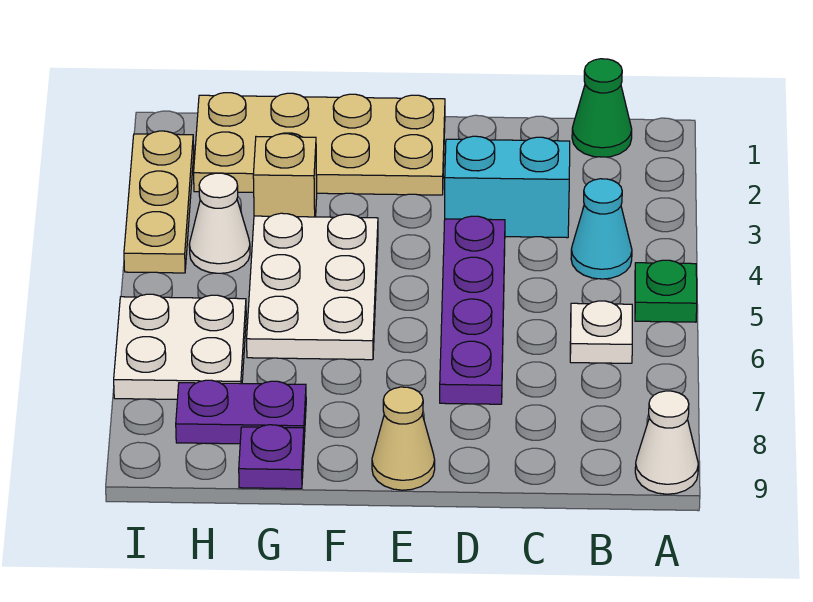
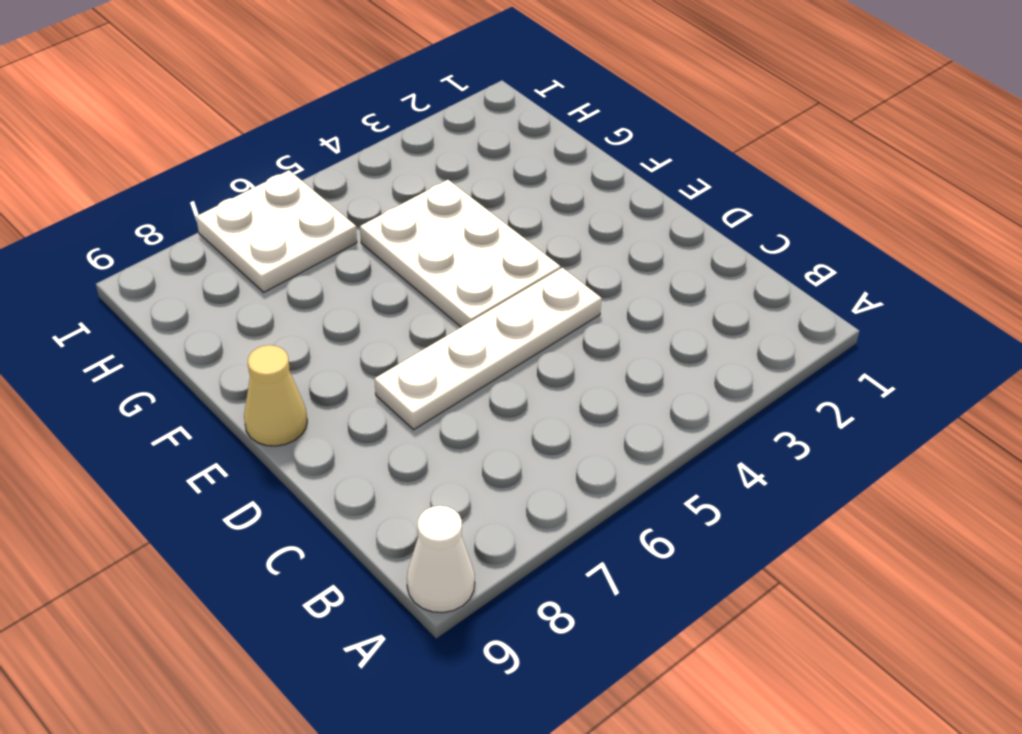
white 1x4 plate [375,268,602,430] -> purple 1x4 plate [440,216,505,404]
white 2x3 plate [360,180,560,327] -> white 2x3 plate turned to [247,213,378,360]
none -> green 1x1 plate [635,260,697,322]
none -> green 1x1 cone [572,59,632,157]
none -> cyan 1x1 cone [571,179,632,279]

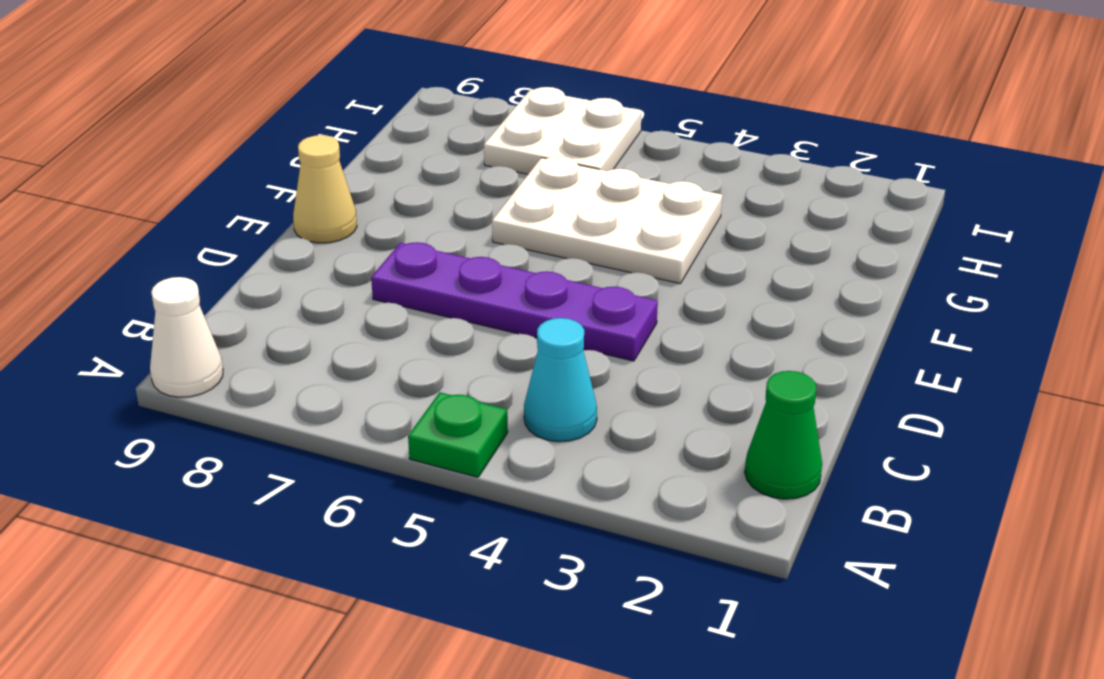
none -> white 1x1 plate [570,301,632,363]
none -> cyan 1x2 brick [445,136,570,238]
none -> tan 2x4 plate [194,93,445,195]

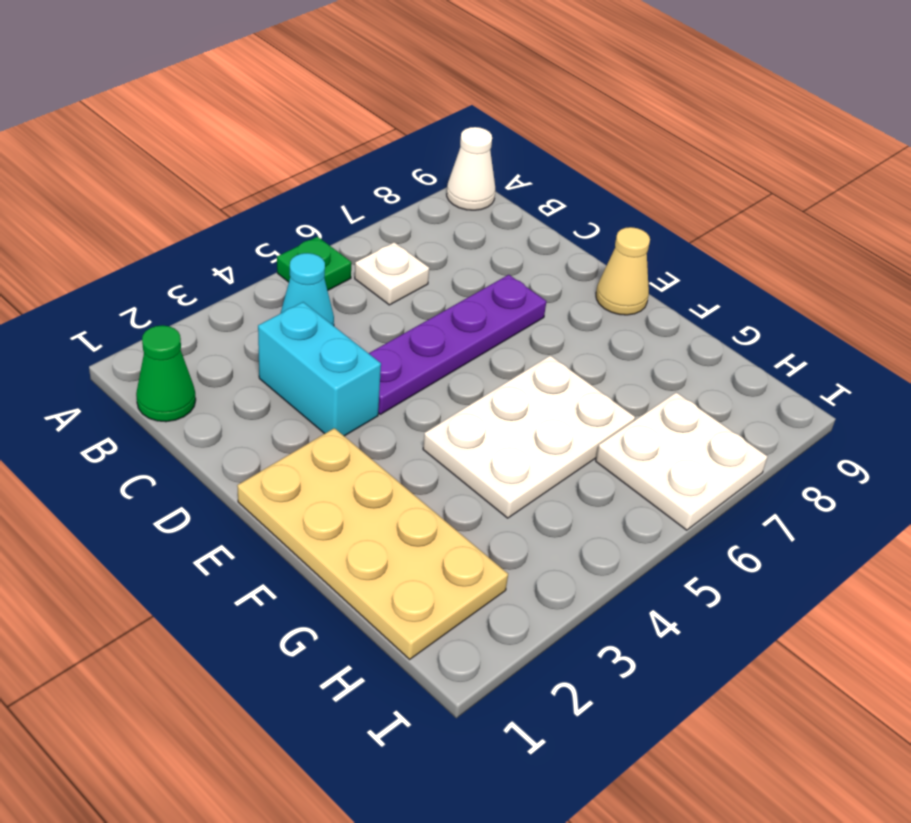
none -> tan 1x1 brick [253,134,317,217]
none -> purple 1x2 plate [176,380,306,444]
none -> purple 1x1 plate [239,425,304,489]

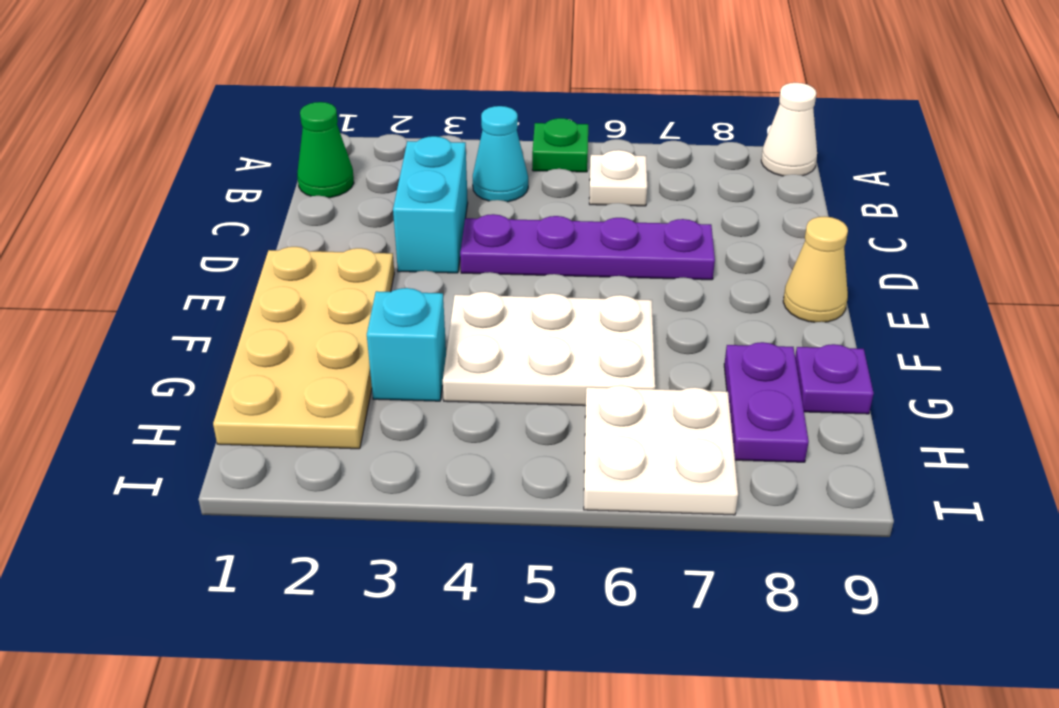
cyan 1x1 brick [367,288,446,401] -> tan 1x1 brick [253,134,317,217]
none -> white 1x1 cone [189,173,250,273]
none -> tan 1x3 plate [124,131,194,273]

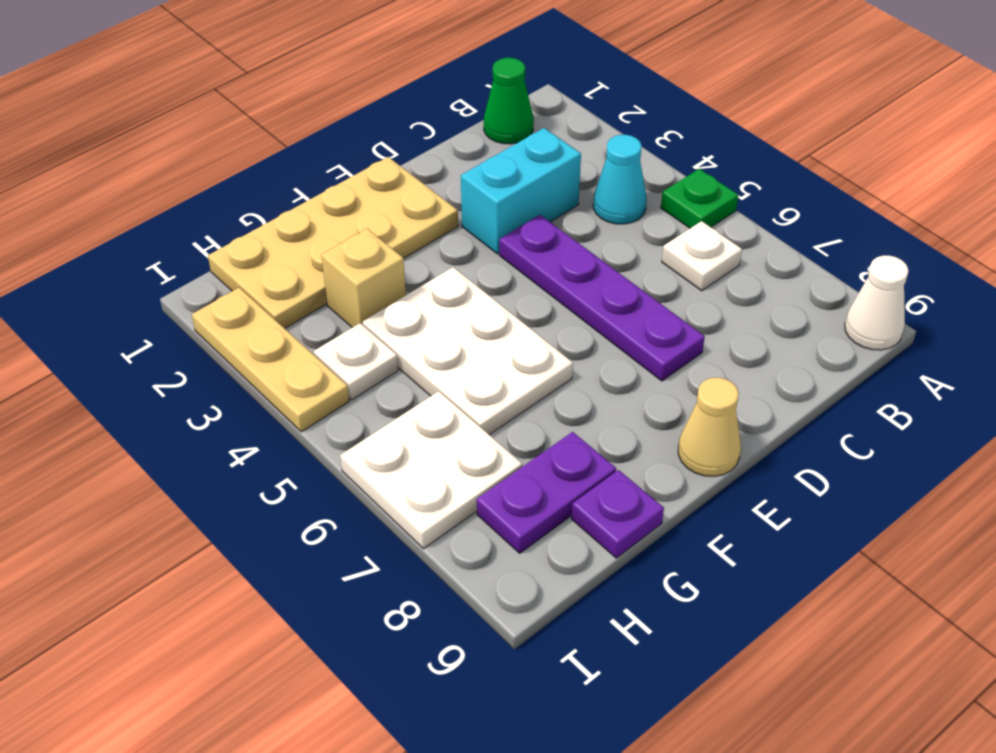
white 1x1 plate [314,323,398,400] -> white 1x1 cone [189,173,250,273]

